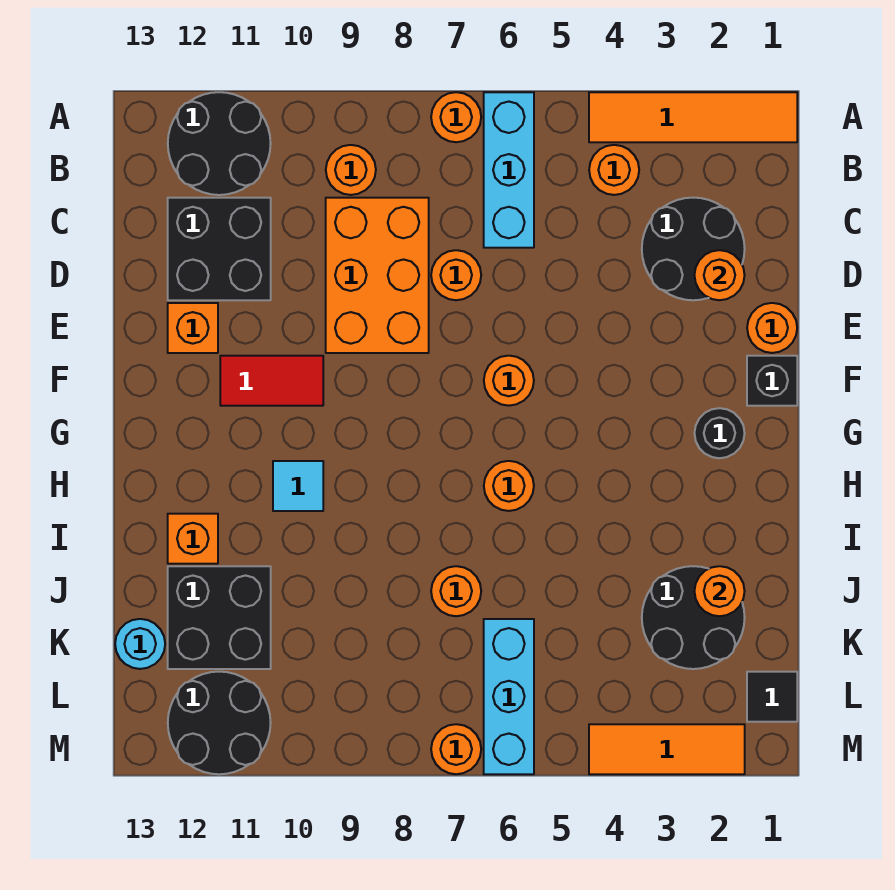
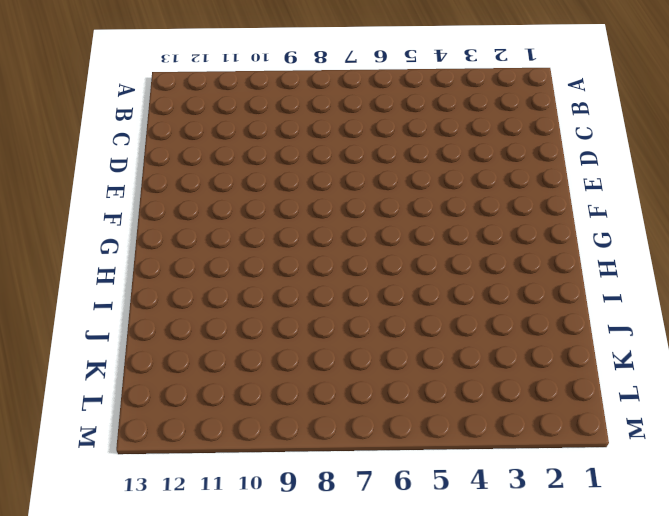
none -> orange 1x4 tile [589,92,797,142]
none -> cyan 1x3 brick [484,92,534,248]
none -> orange 1x1 round brick [431,92,481,142]
none -> black 2x2 round brick [168,92,271,195]

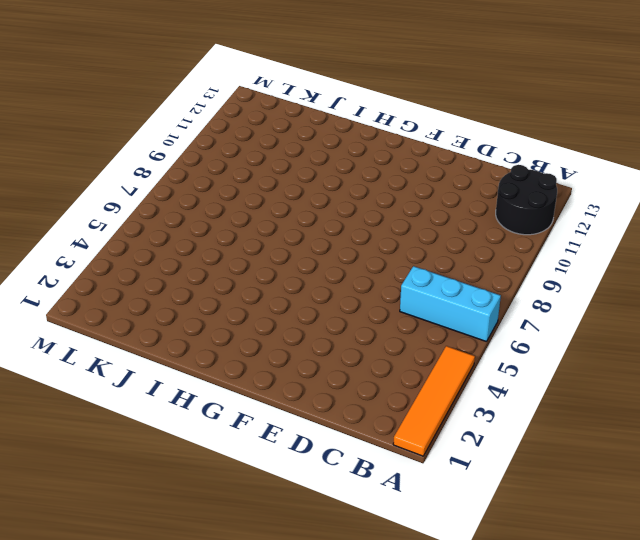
none -> orange 1x1 round brick [431,92,481,142]
none -> orange 1x1 round brick [589,145,639,195]
none -> orange 1x1 round brick [326,145,376,195]
none -> black 2x2 round brick [642,198,745,300]

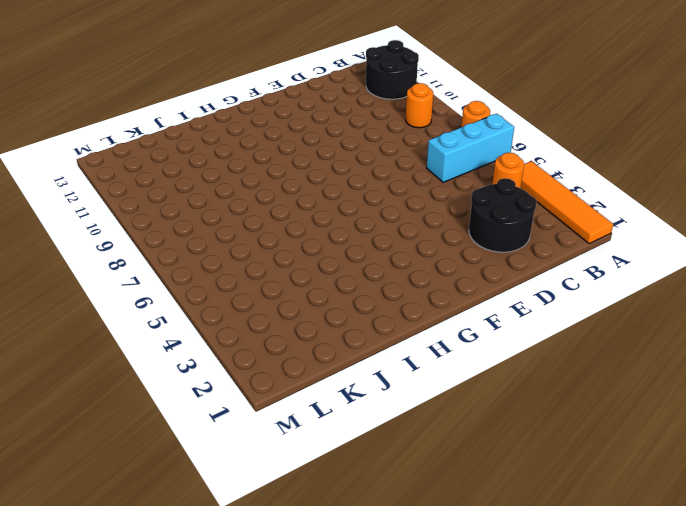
none -> orange 2x3 brick [326,198,429,353]
none -> black 2x2 brick [168,198,271,300]
none -> orange 1x1 round brick [431,250,481,300]
none -> orange 1x1 round brick [747,303,797,353]

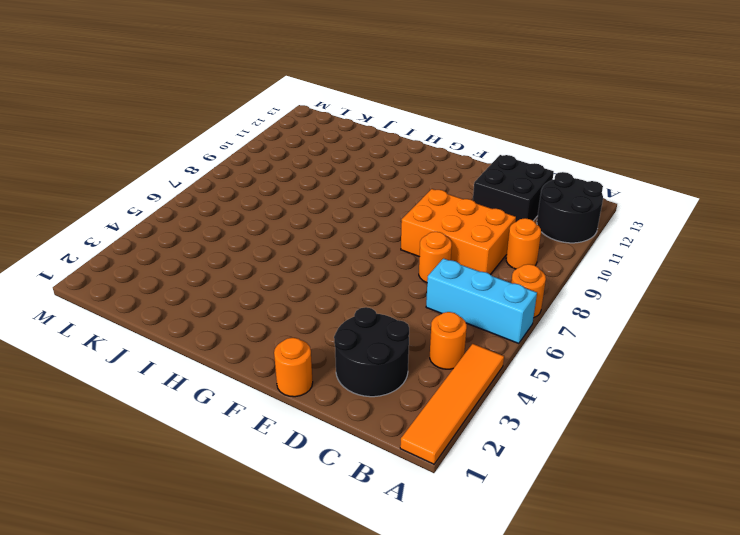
none -> orange 1x1 brick [168,303,218,353]
none -> black 1x1 brick [747,356,797,406]
none -> orange 1x1 round brick [484,356,534,406]
none -> red 1x2 tile [220,356,323,406]

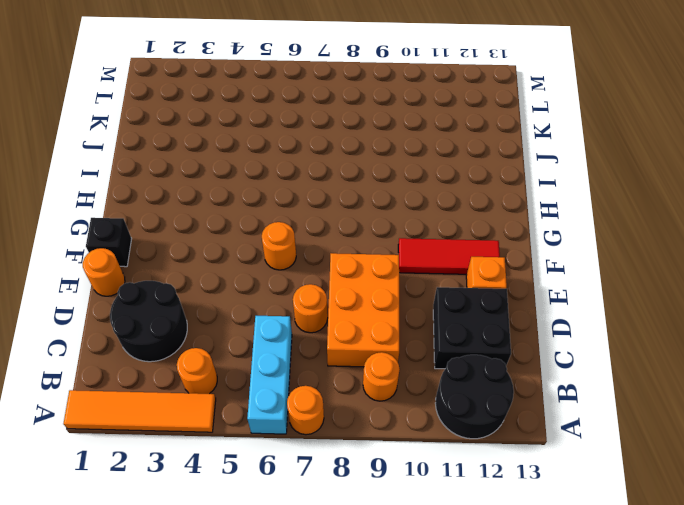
red 1x3 tile [398,238,500,274] -> red 1x2 tile [220,356,323,406]
none -> black 1x1 round brick [694,408,745,458]
none -> orange 1x1 round brick [484,461,534,511]
none -> cyan 1x1 tile [273,461,323,511]
none -> orange 1x1 brick [168,514,218,564]

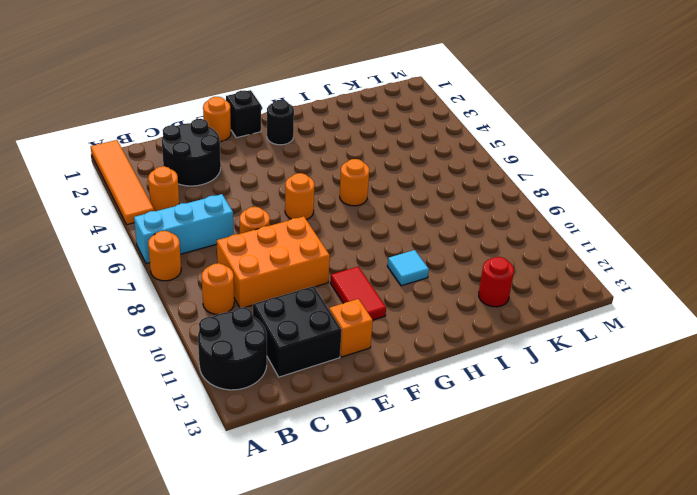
red 1x1 round brick [479,257,514,307] -> black 2x2 brick [168,566,271,669]
none -> orange 1x1 brick [168,514,218,564]
none -> black 2x2 round brick [642,566,745,669]
none -> orange 1x1 round brick [431,566,481,616]
none -> cyan 1x3 brick [484,619,534,774]

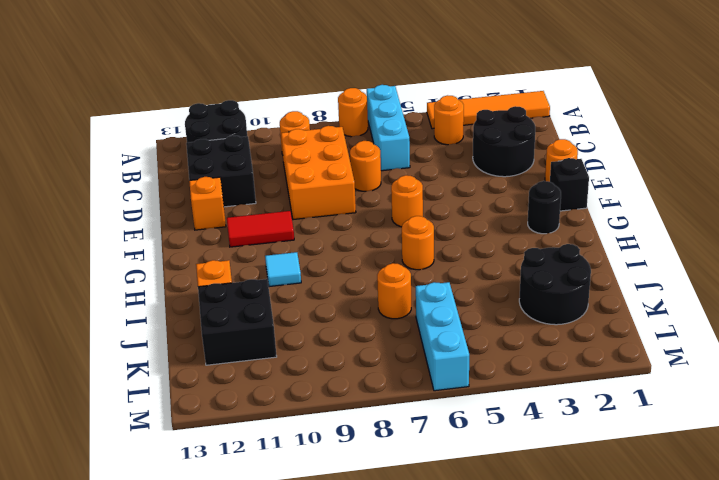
none -> cyan 1x1 round brick [115,619,165,669]
none -> black 1x1 tile [747,672,797,722]
none -> black 2x2 round brick [168,672,271,774]
none -> orange 1x3 tile [589,724,745,774]

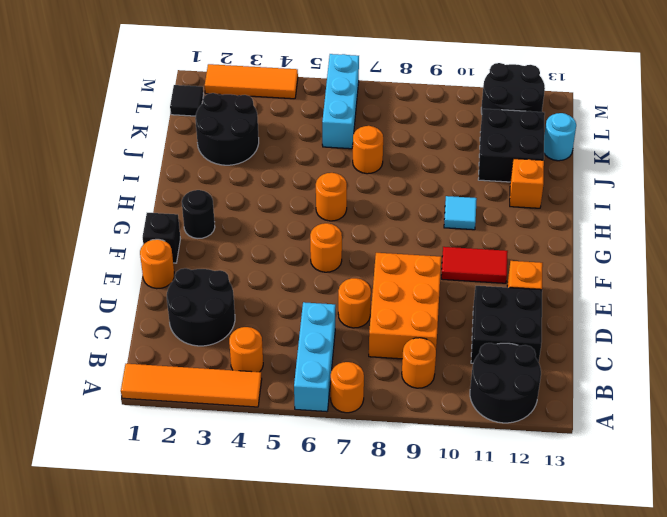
none -> orange 1x1 round brick [431,724,481,774]
none -> orange 1x1 round brick [694,250,745,300]
none -> orange 1x1 round brick [694,566,745,616]

